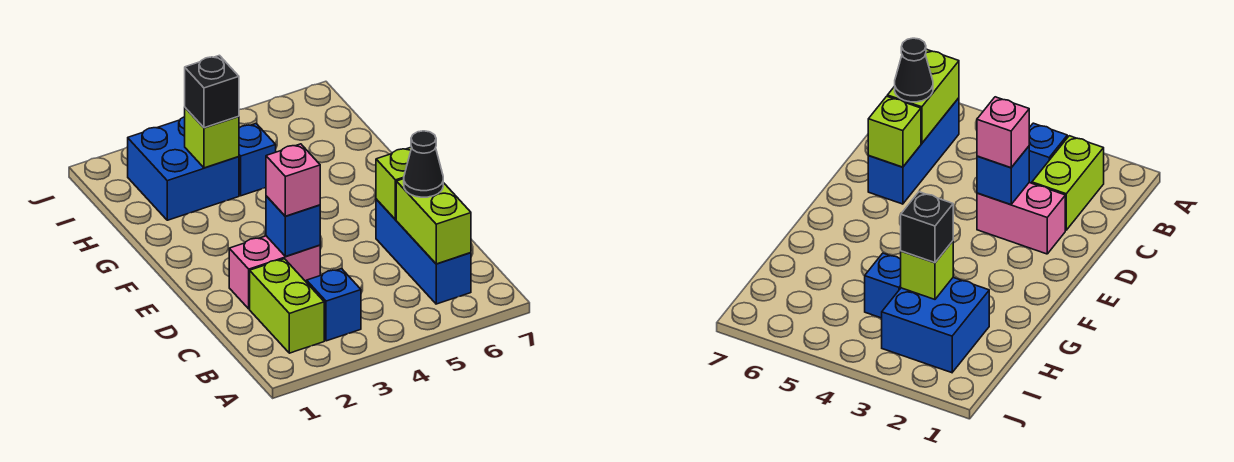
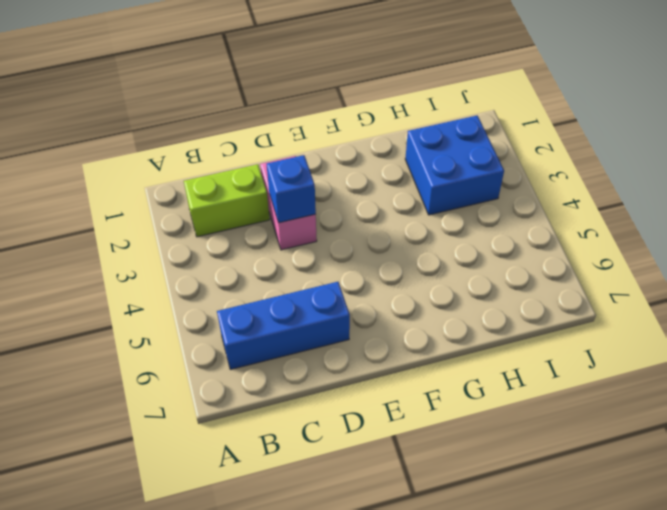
none -> blue 1x1 brick [307,269,361,341]
none -> blue 1x1 brick [239,124,276,196]
none -> lime 1x2 brick [396,179,471,264]

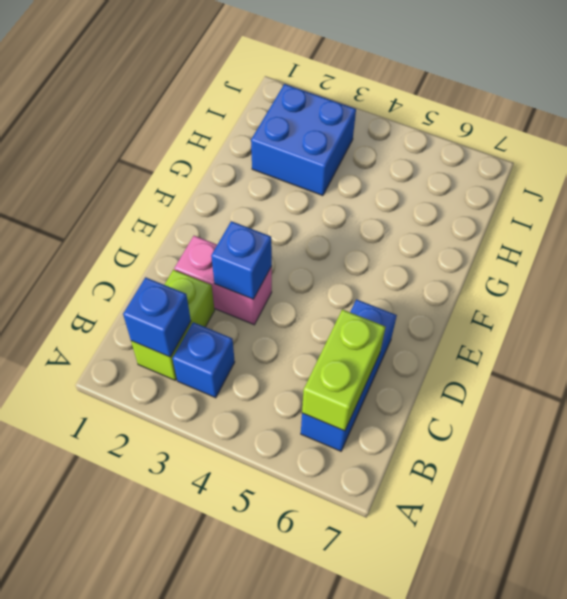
blue 1x1 brick [123,277,191,357] -> blue 1x1 brick moved to [239,124,276,196]
none -> lime 1x1 brick [376,147,411,220]
none -> lime 1x1 brick [185,108,239,168]
none -> black 1x1 cone [404,131,443,197]

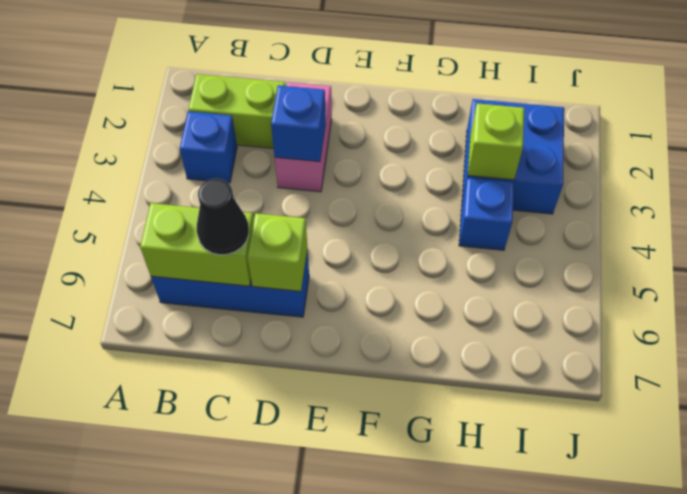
none -> pink 1x1 brick [266,144,320,216]
none -> black 1x1 brick [185,55,239,128]

